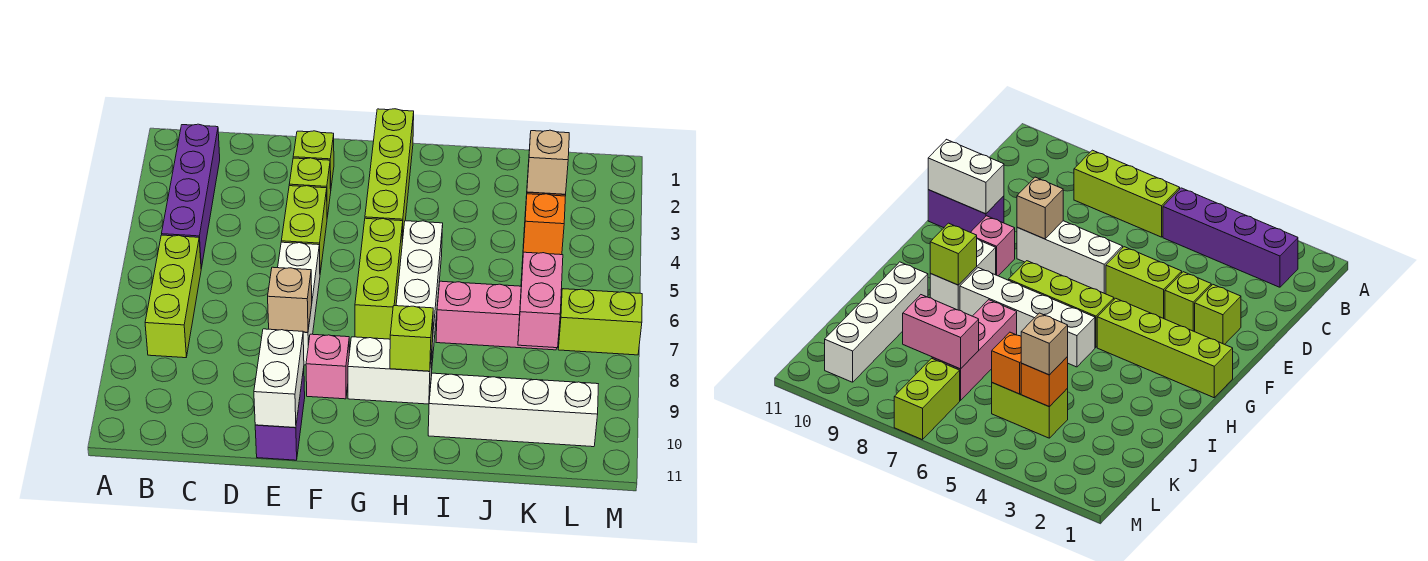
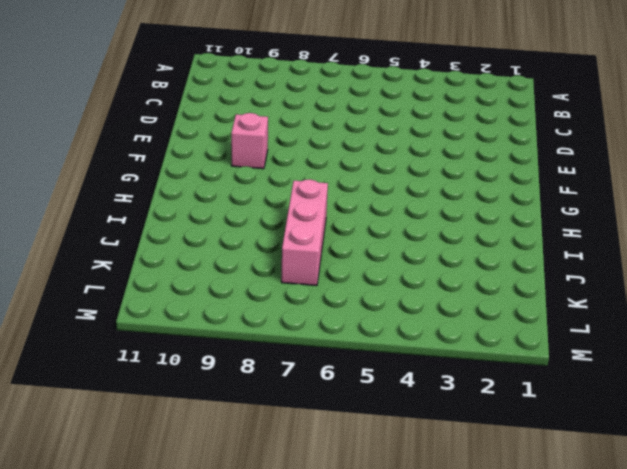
none -> purple 1x4 brick [162,124,220,268]
none -> lime 1x3 brick [145,235,201,358]
none -> lime 1x1 brick [293,131,334,189]

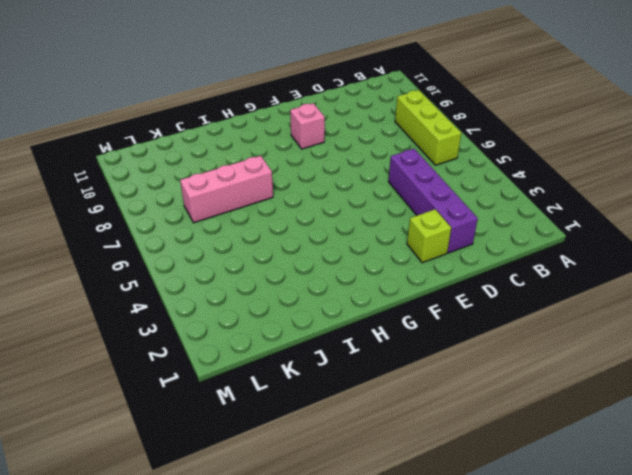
purple 1x4 brick [389,149,478,253] -> purple 1x4 brick moved to [162,124,220,268]
none -> lime 1x1 brick [289,158,331,217]
none -> lime 1x2 brick [281,186,327,273]
none -> white 1x3 brick [278,242,320,365]

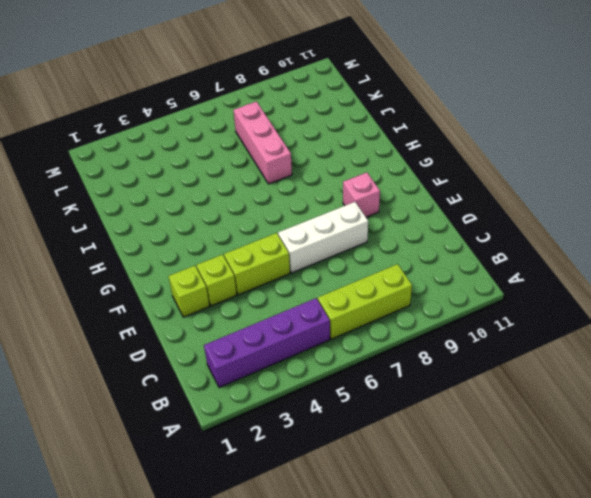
none -> purple 1x2 brick [255,368,305,460]
none -> lime 1x4 brick [365,109,414,242]
none -> lime 1x3 brick [355,218,403,339]

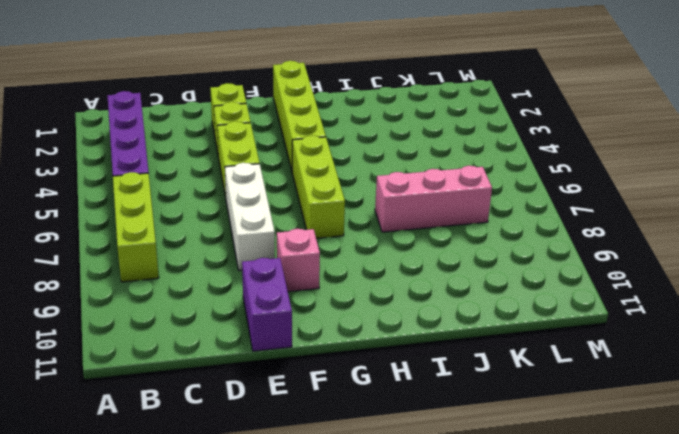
none -> white 1x2 brick [348,337,432,404]
none -> white 1x4 brick [396,221,443,362]
none -> white 1x4 brick [428,373,598,447]

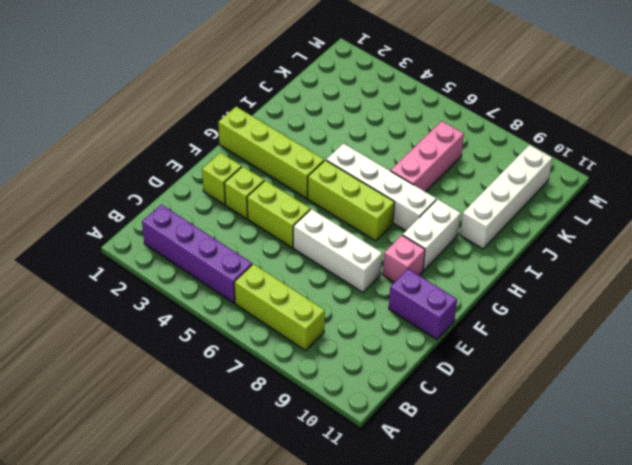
none -> lime 1x2 brick [992,383,1068,438]
none -> lime 1x2 brick [558,289,642,355]
none -> tan 1x1 brick [268,267,312,332]

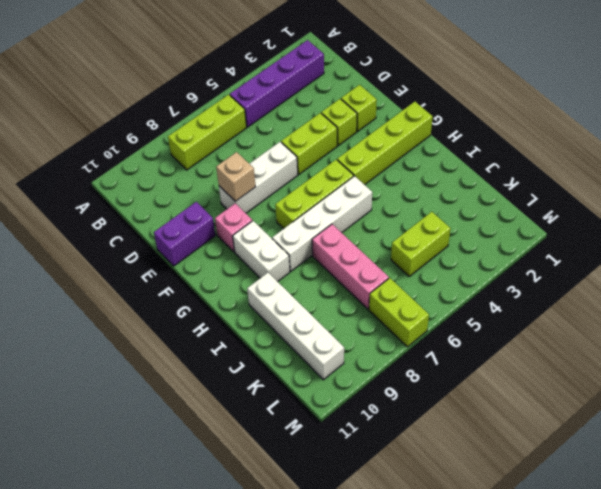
none -> white 1x2 brick [254,329,304,428]
none -> lime 1x1 brick [390,306,433,371]
none -> orange 1x1 brick [1021,357,1068,407]

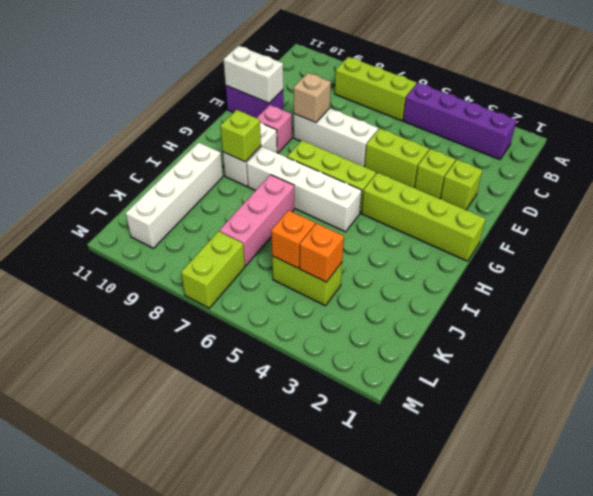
none -> pink 1x2 brick [518,252,563,348]
none -> tan 1x1 brick [527,130,569,194]

